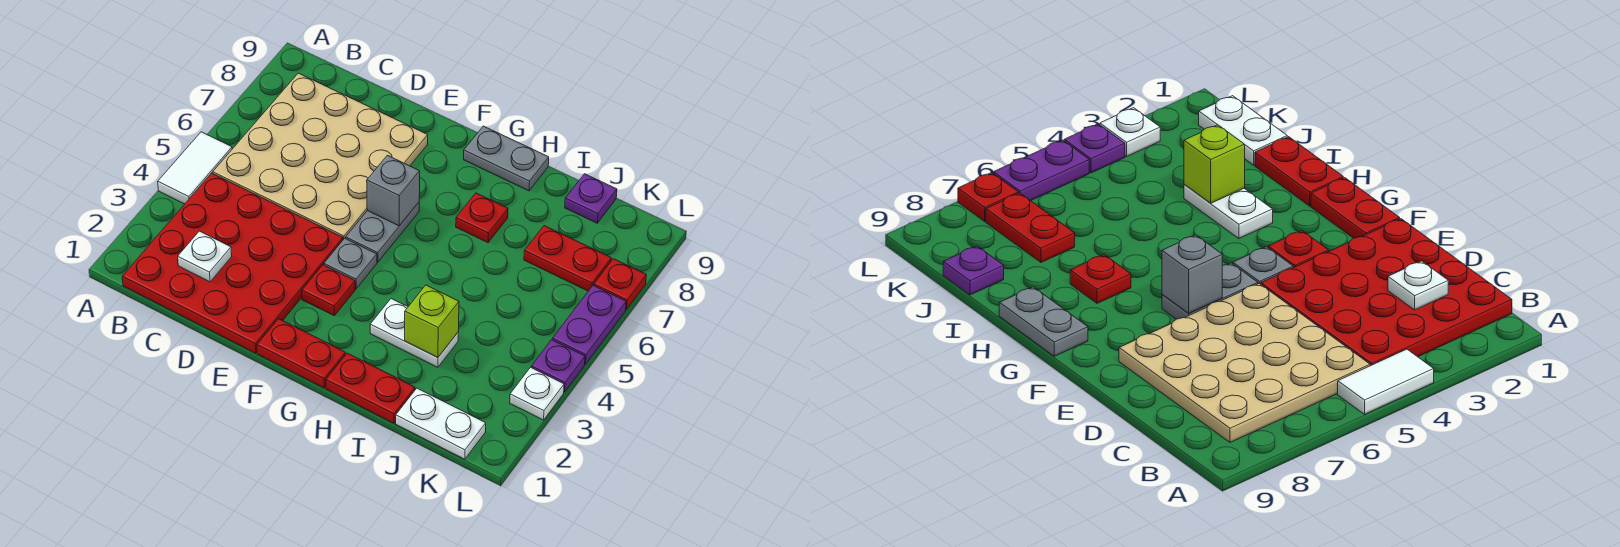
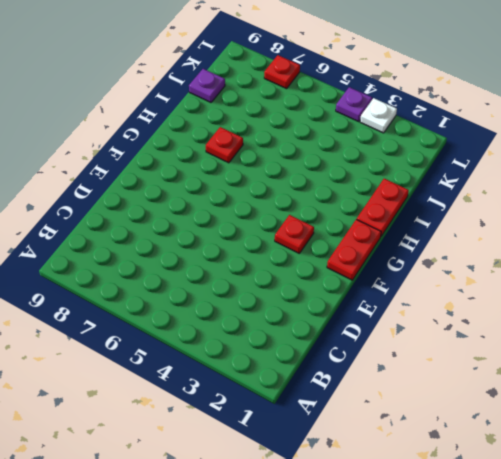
none -> white 1x2 tile [158,132,232,204]
none -> red 4x4 plate [122,173,343,353]
none -> tan 4x4 plate [213,73,428,240]

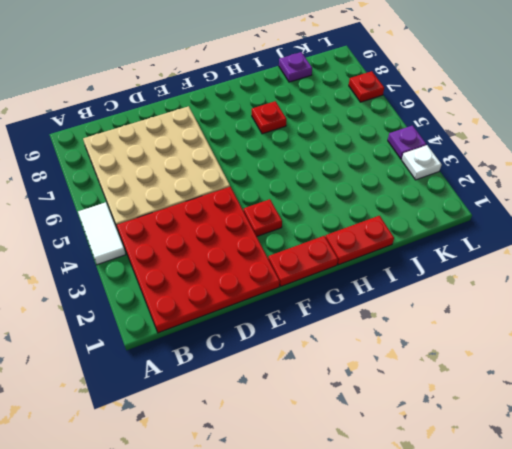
none -> grey 1x1 plate [324,238,377,289]
none -> grey 1x2 plate [346,203,419,262]
none -> grey 1x2 plate [464,126,549,191]

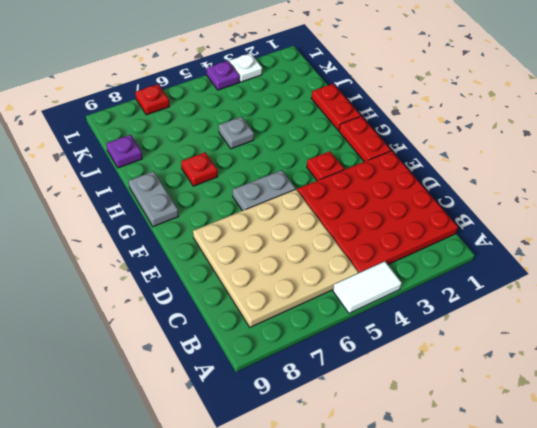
grey 1x1 plate [219,117,254,149] -> grey 1x1 plate moved to [324,238,377,289]
none -> white 1x2 plate [370,299,458,367]
none -> white 1x2 plate [396,388,486,459]
none -> red 1x2 plate [524,226,611,291]

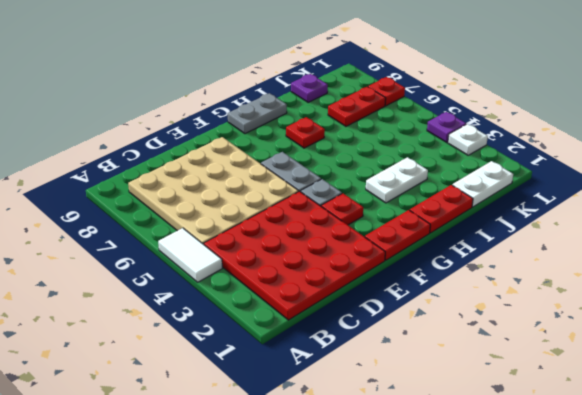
none -> purple 1x2 plate [552,285,626,364]
none -> white 1x1 plate [178,231,232,282]
none -> grey 1x1 brick [367,155,420,226]

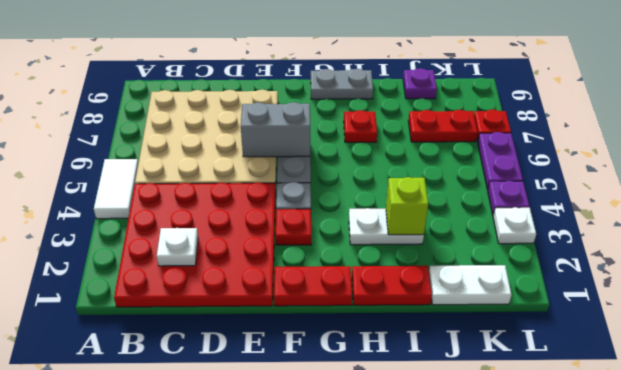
grey 1x2 brick [241,102,310,157] -> grey 1x1 brick [367,155,420,226]

